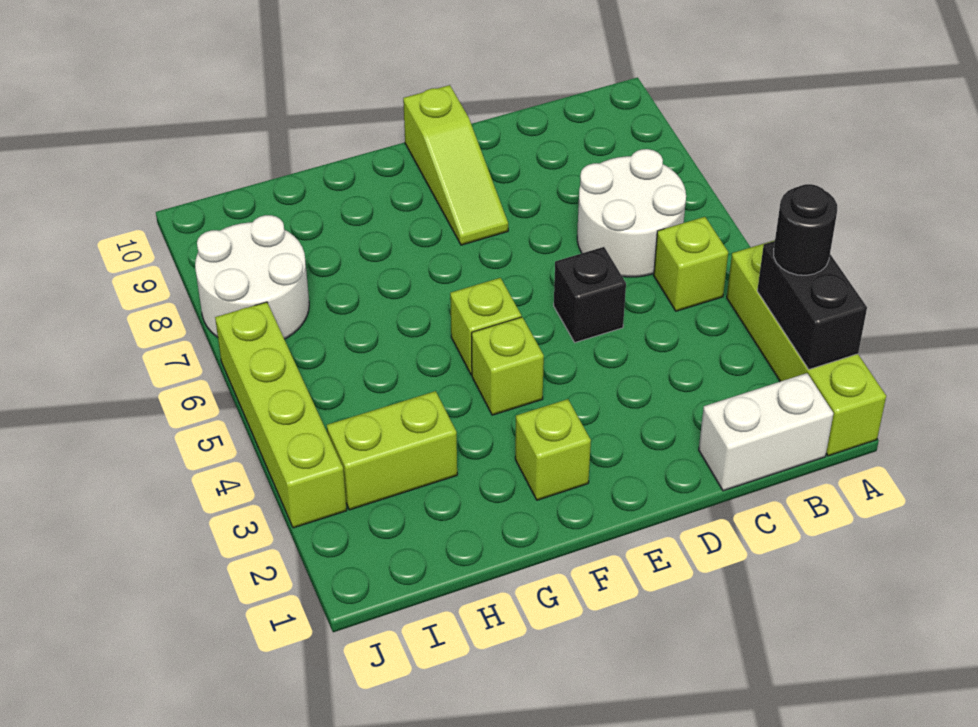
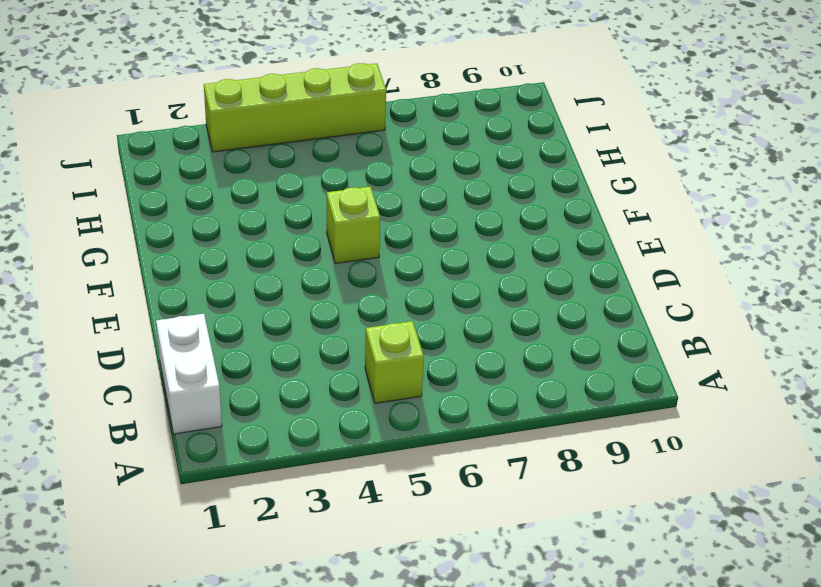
none -> lime 1x4 brick [727,240,886,456]
none -> white 2x2 round brick [577,149,686,277]
none -> black 1x1 brick [554,247,626,342]

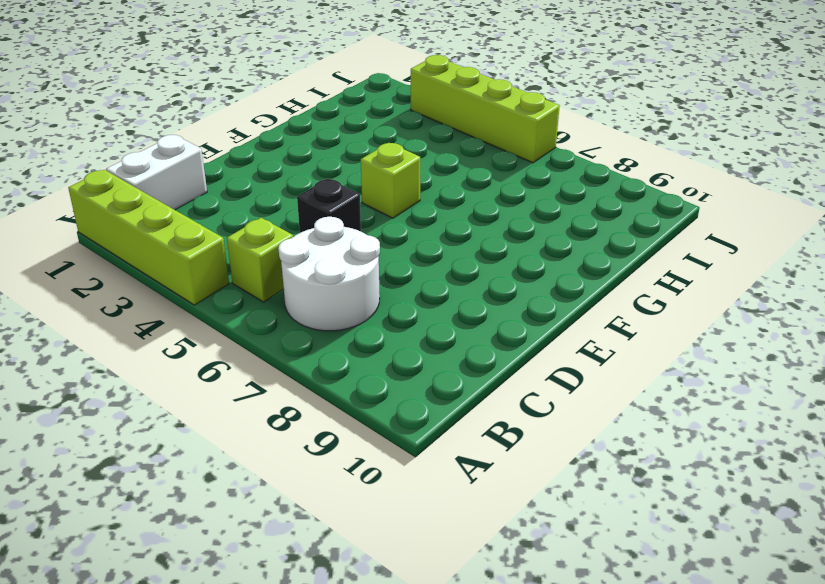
none -> lime 1x3 slope [403,85,508,245]
none -> lime 1x1 brick [515,399,591,500]
none -> lime 1x1 brick [472,317,544,415]

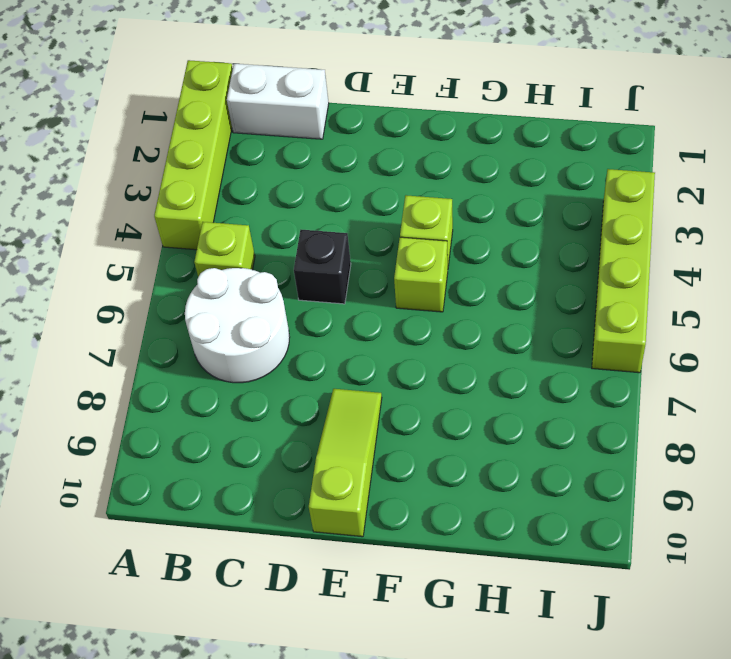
none -> lime 1x1 brick [515,399,591,500]
none -> lime 1x2 brick [327,391,457,510]
none -> white 2x2 round brick [195,215,309,339]

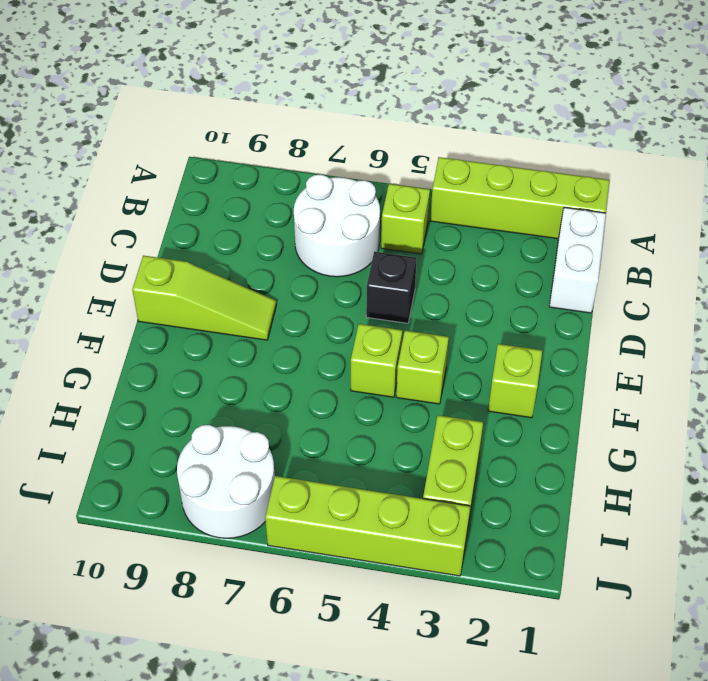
none -> black 1x2 brick [757,241,867,369]
none -> black 1x1 round brick [774,184,837,275]

